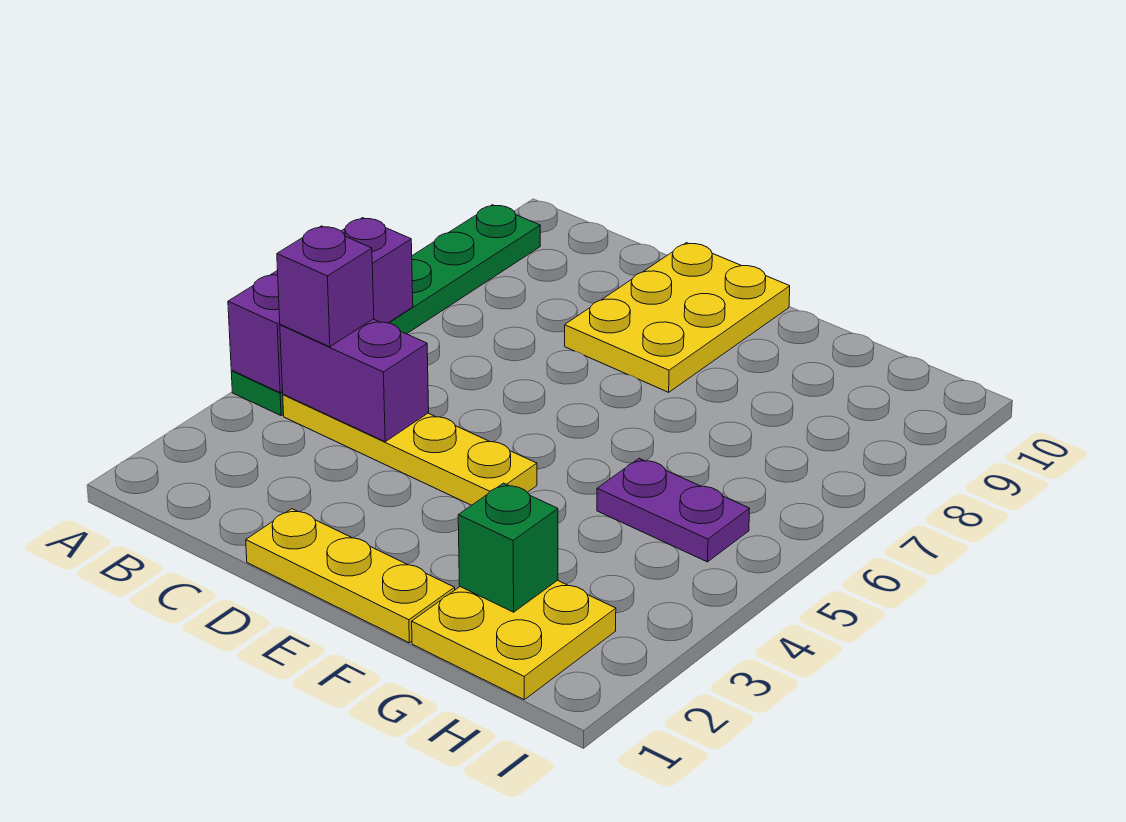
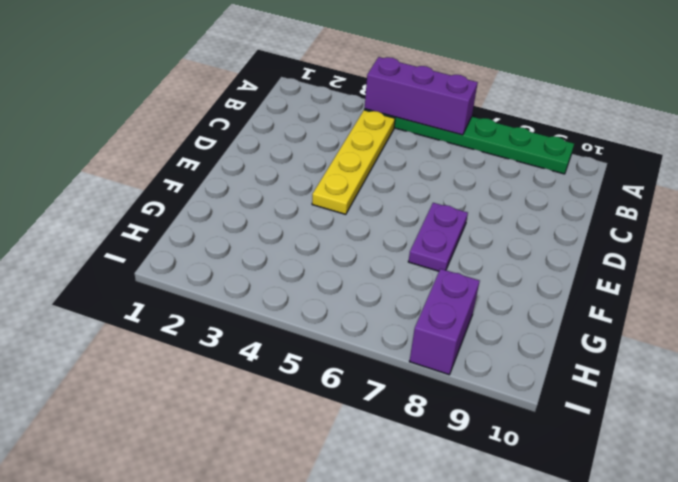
purple 1x2 plate [408,203,468,271] -> purple 1x2 plate moved to [597,458,750,562]
purple 1x2 brick [409,269,480,375] -> purple 1x2 brick moved to [280,319,429,442]
none -> yellow 1x3 plate [246,509,455,643]
none -> yellow 2x3 plate [565,243,790,392]

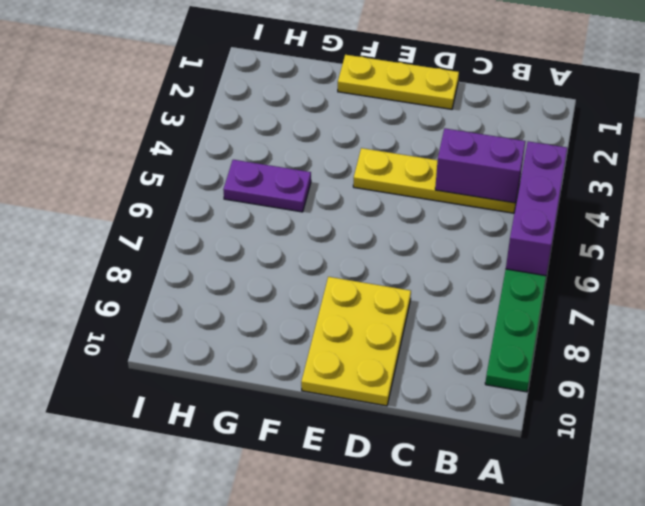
none -> yellow 2x2 plate [412,580,616,700]
none -> green 1x1 brick [458,483,558,612]

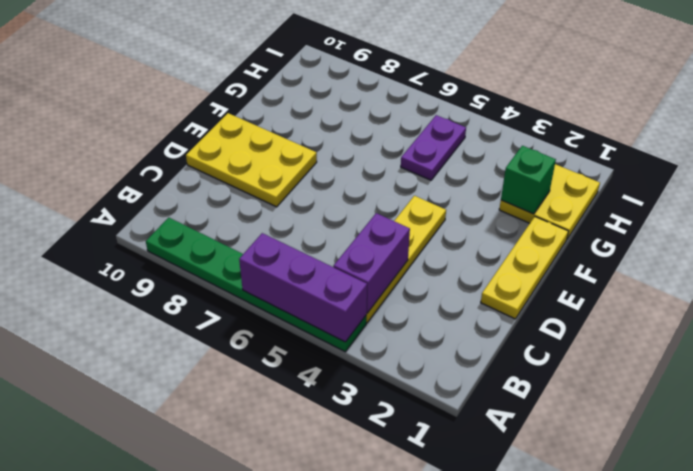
none -> purple 1x1 brick [277,226,374,347]

